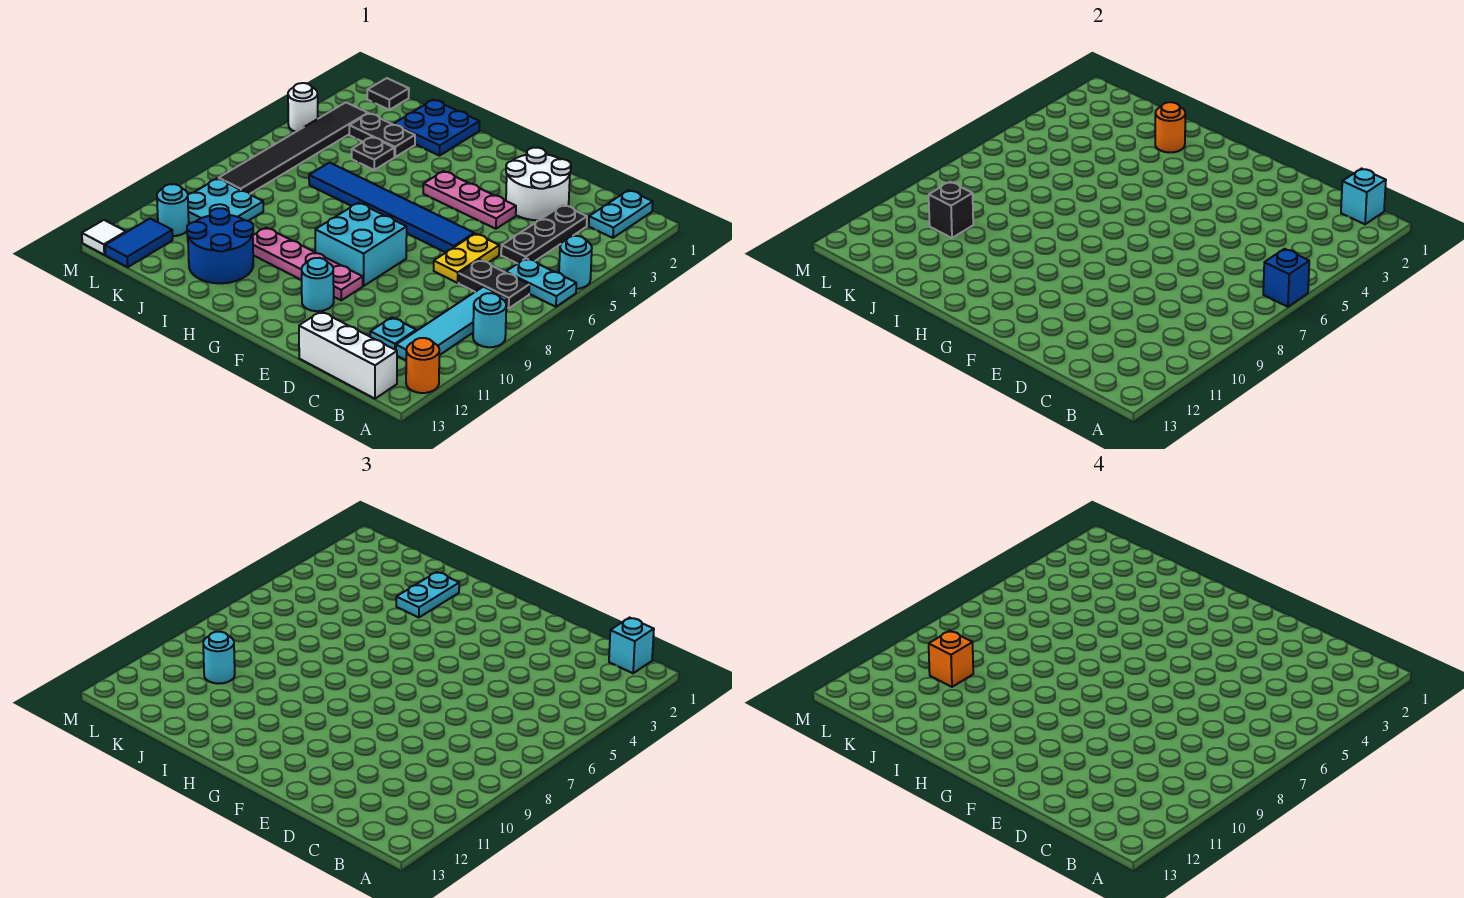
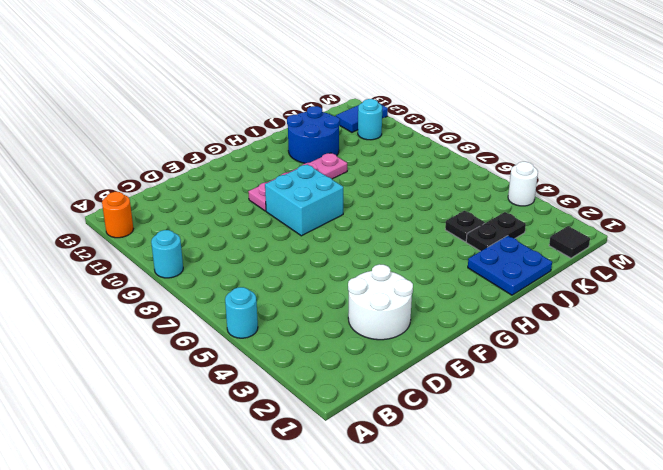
blue 1x2 tile [336,105,388,132] -> blue 1x2 tile turned to [105,219,173,267]
none -> cyan 1x2 plate [506,258,576,307]
none -> cyan 1x2 plate [589,190,653,238]
none -> black 1x2 plate [459,260,529,308]
none -> cyan 1x4 tile [396,287,508,360]

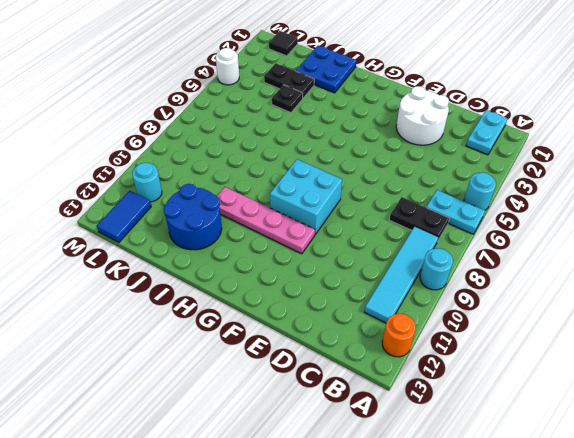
none -> white 1x3 brick [299,312,397,399]
none -> black 1x3 plate [501,205,587,264]
none -> cyan 1x1 plate [370,317,416,350]
none -> yellow 1x2 plate [434,234,499,283]

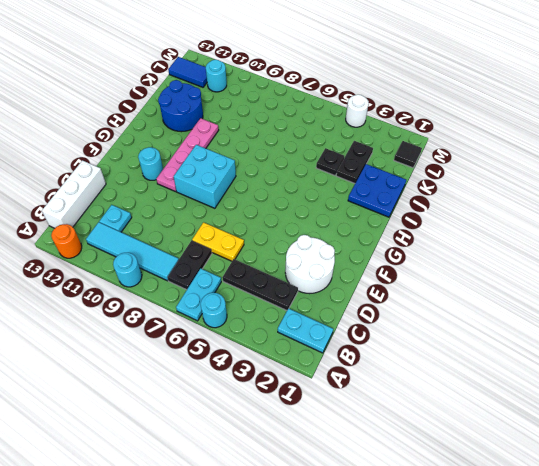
none -> pink 1x3 plate [423,171,516,229]
none -> blue 1x6 tile [309,163,474,252]
none -> cyan 2x2 plate [188,178,263,223]
none -> black 1x6 tile [219,103,368,194]

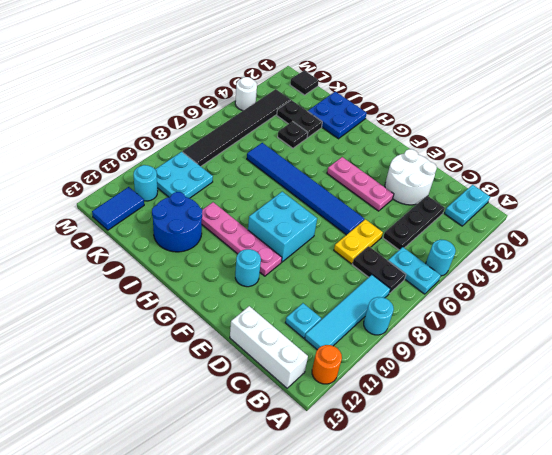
none -> white 1x1 tile [82,220,126,255]
none -> blue 1x1 brick [1263,249,1309,307]
none -> cyan 1x1 brick [1341,169,1386,224]
none -> orange 1x1 round brick [1155,102,1185,152]

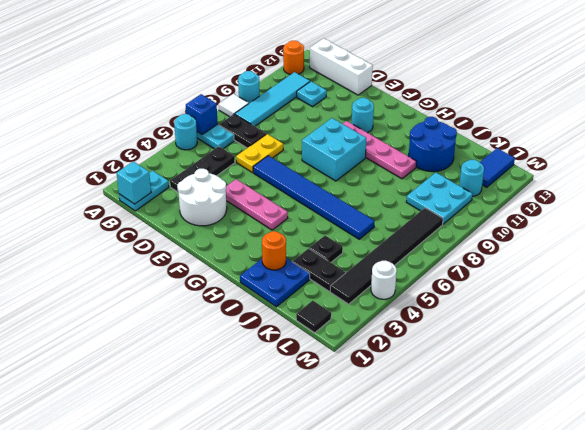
white 1x1 tile [219,94,249,117] -> white 1x1 tile moved to [82,220,126,255]
none -> black 1x1 brick [929,182,973,238]
none -> cyan 1x1 brick [609,618,654,673]
none -> cyan 1x2 plate [396,572,459,617]
none -> cyan 1x1 round brick [203,632,235,684]

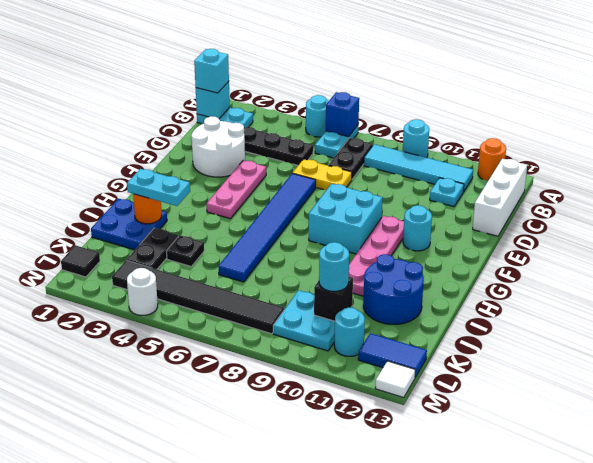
none -> orange 1x1 brick [929,631,973,687]

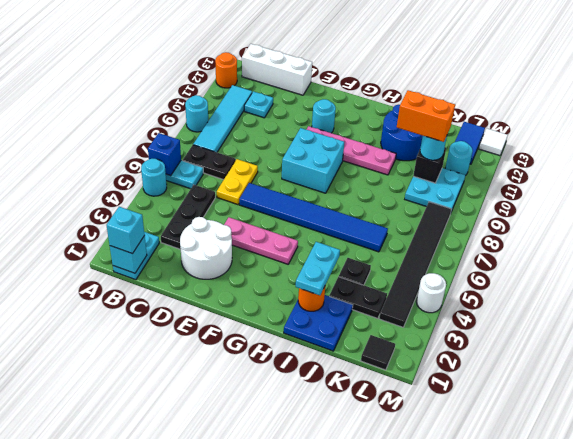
orange 1x2 brick [397,90,455,142] -> orange 1x1 brick [929,631,973,687]

